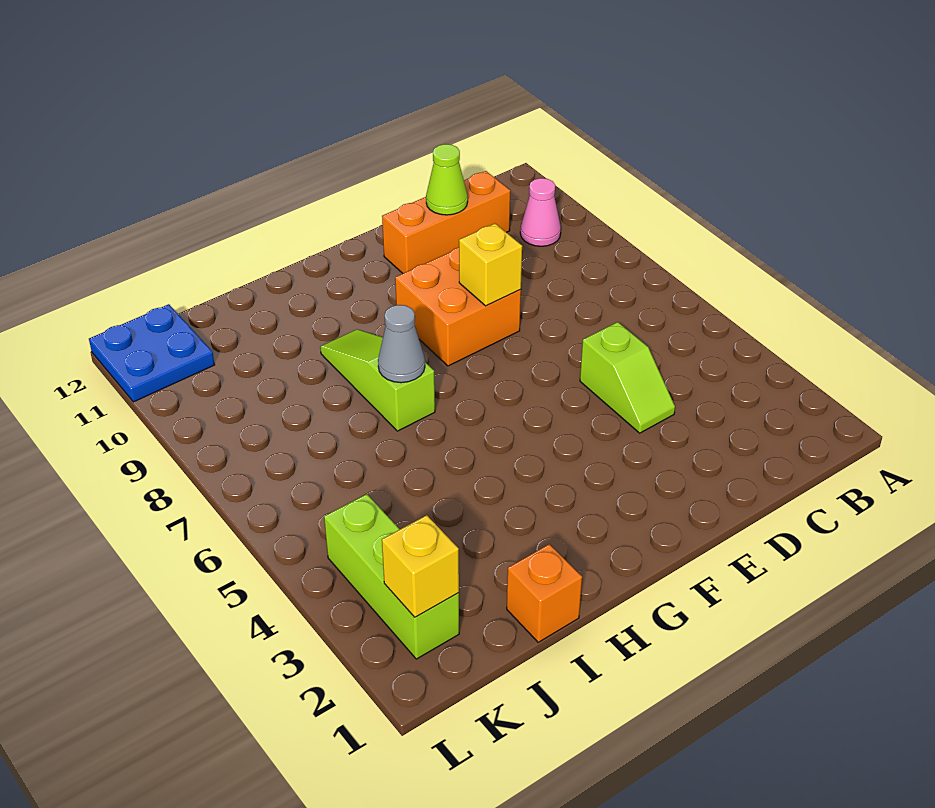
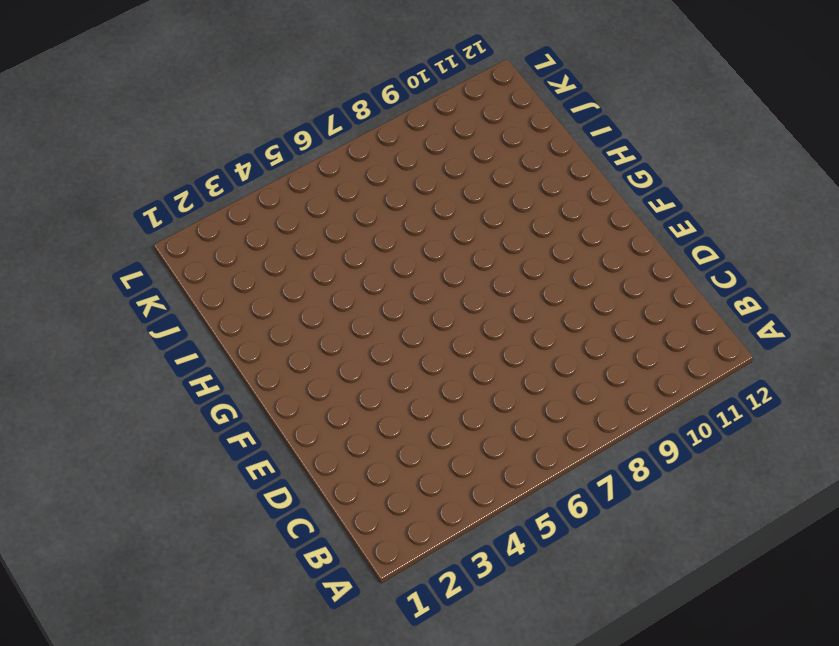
none -> pink 1x1 cone [520,178,561,246]
none -> orange 1x3 brick [382,171,510,273]
none -> lime 1x2 slope [580,322,675,433]

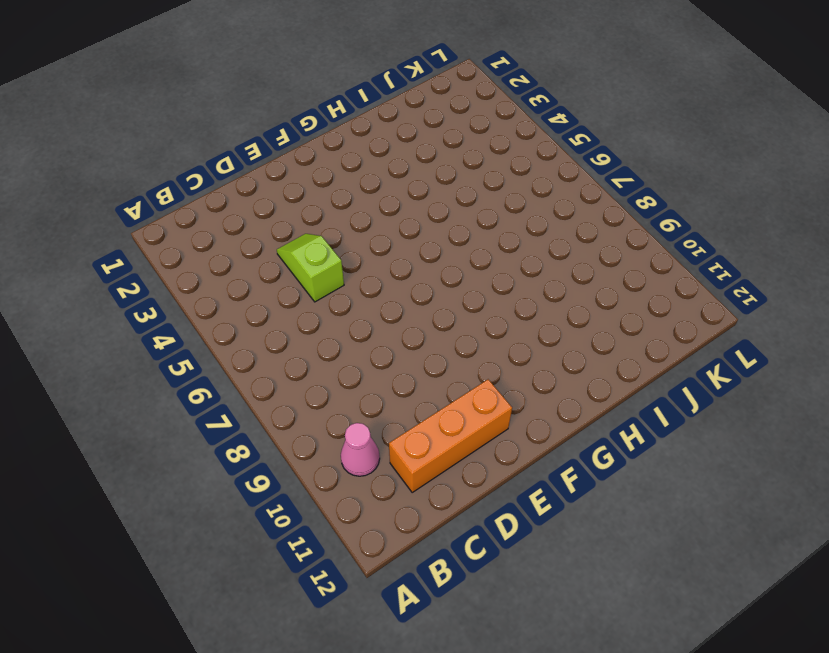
none -> orange 2x2 brick [395,248,521,366]
none -> lime 1x3 slope [320,329,435,431]
none -> orange 1x1 brick [507,544,582,642]

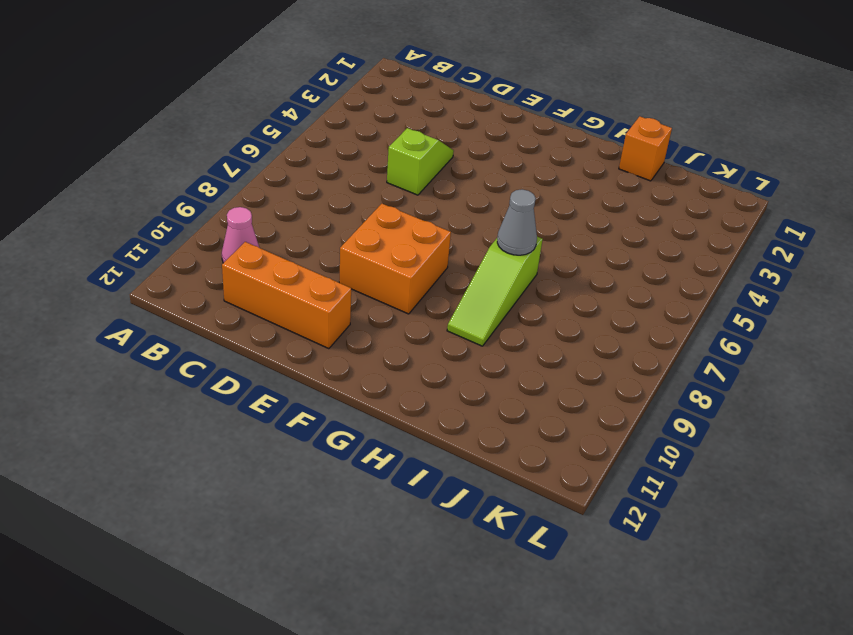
none -> lime 1x3 brick [324,494,459,659]
none -> blue 2x2 plate [89,304,215,402]
none -> lime 1x1 cone [426,144,468,215]

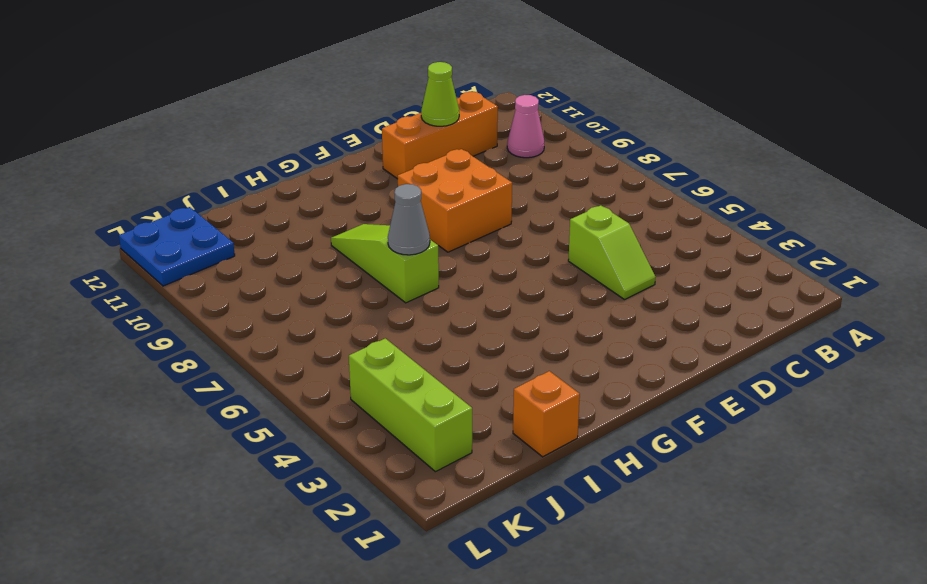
none -> yellow 1x1 brick [459,224,522,306]
none -> yellow 1x1 brick [382,515,459,617]

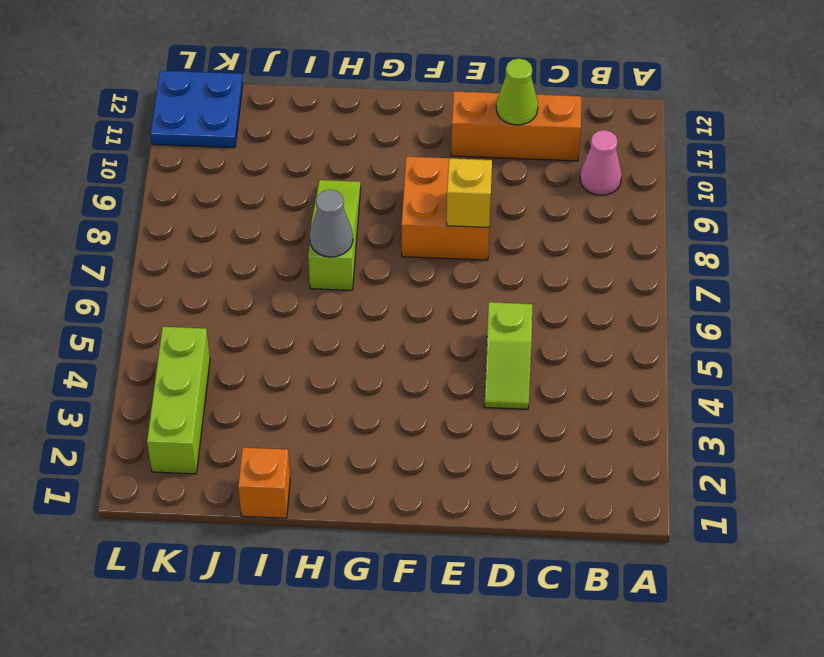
none -> yellow 1x1 brick [382,515,459,617]

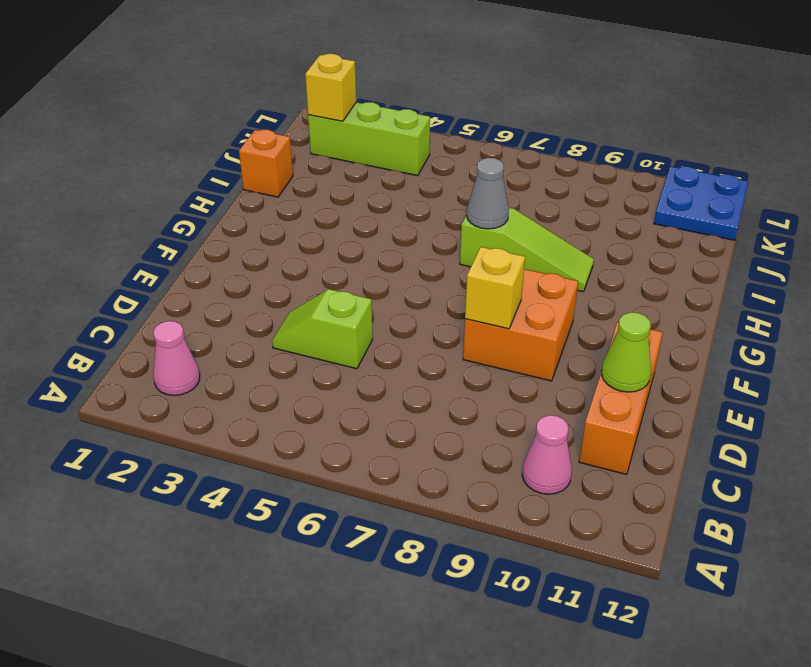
pink 1x1 cone [153,321,200,395] -> none

